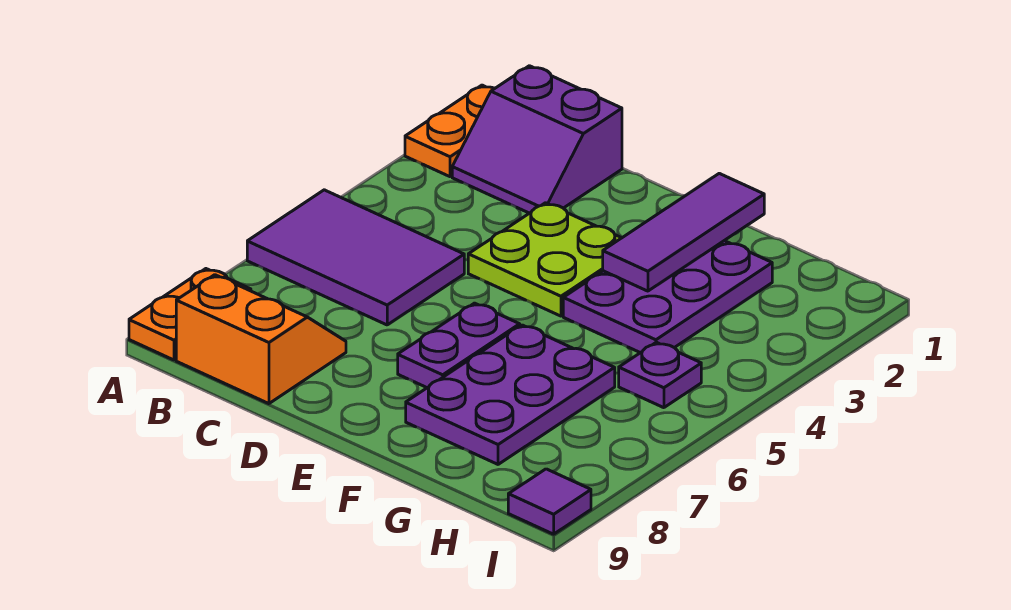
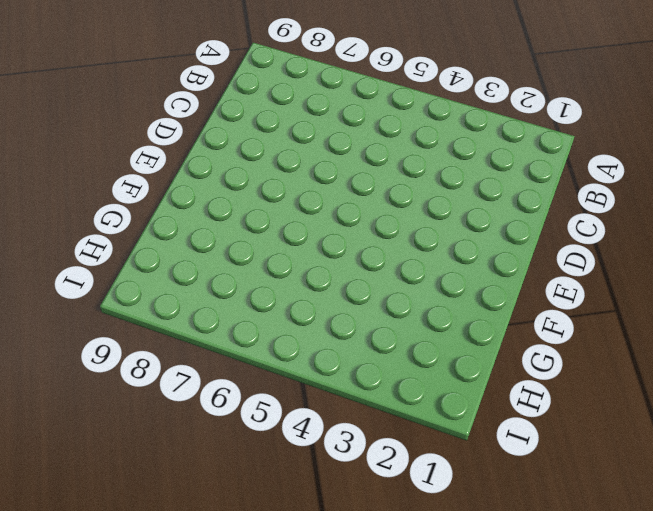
none -> orange 1x2 plate [405,85,495,177]
none -> purple 2x3 tile [247,190,464,325]
none -> orange 1x2 plate [129,269,251,360]

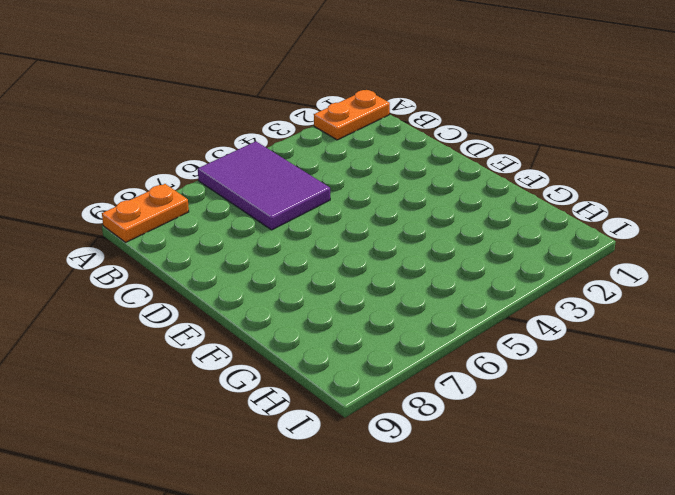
none -> purple 2x2 slope [452,66,622,213]
none -> orange 2x2 slope [176,275,346,404]
none -> lime 2x2 plate [468,203,621,316]

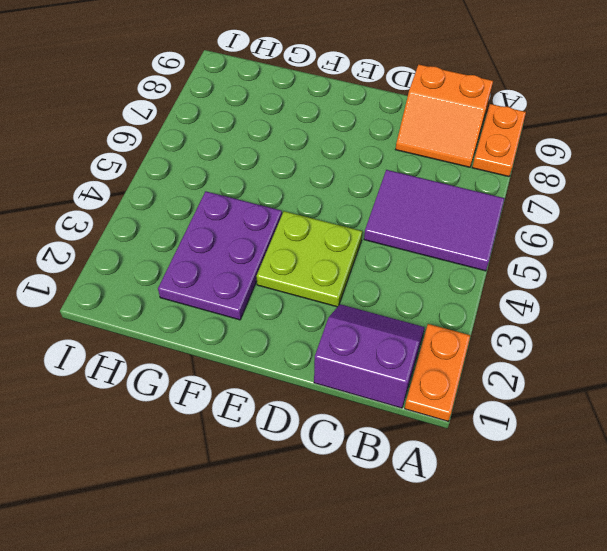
none -> purple 1x2 plate [398,303,520,388]
none -> purple 2x3 plate [406,325,615,464]
none -> purple 1x1 plate [619,342,701,408]

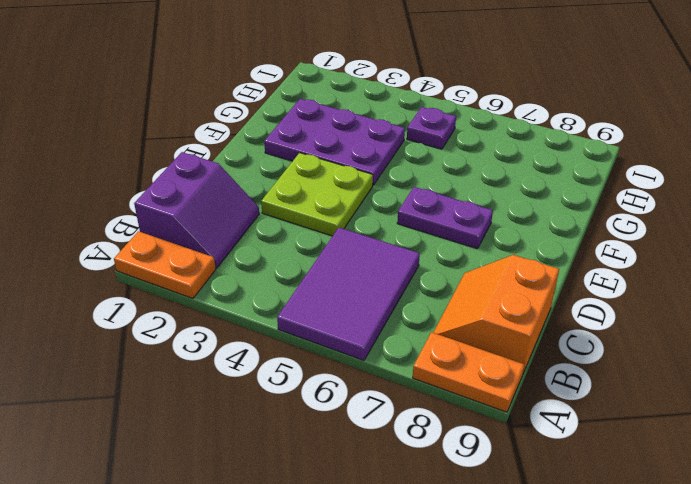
none -> purple 2x3 plate [406,325,615,464]
none -> purple 1x1 tile [508,469,591,534]
none -> purple 1x3 tile [603,173,764,291]

